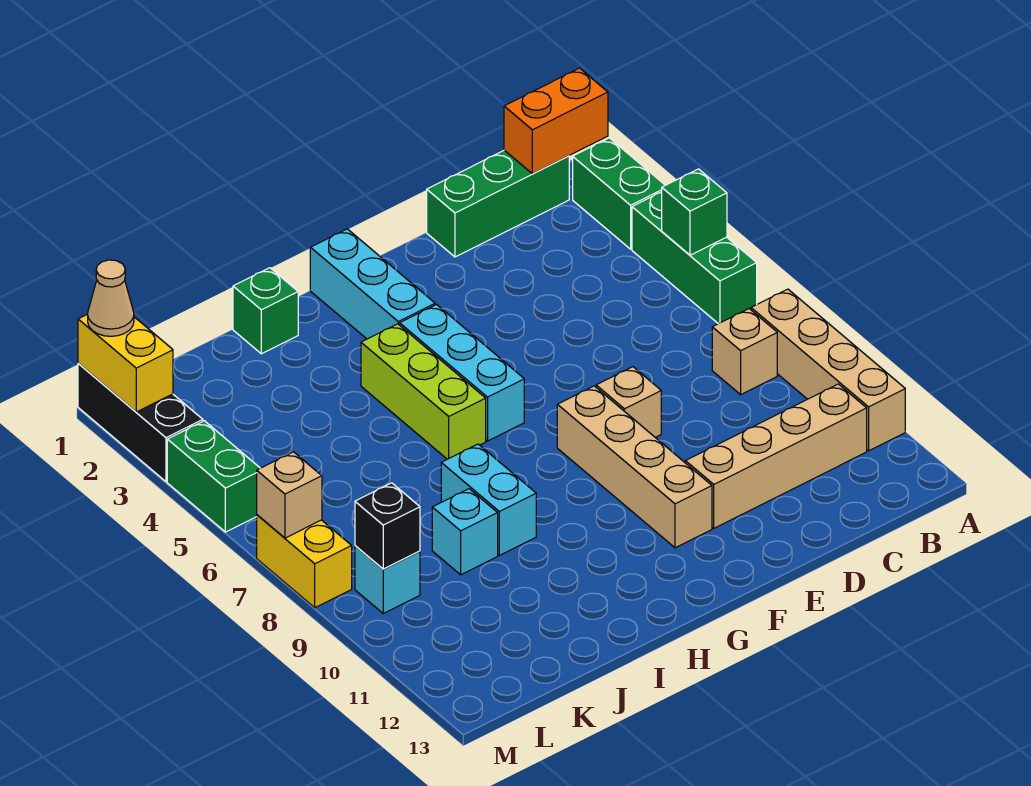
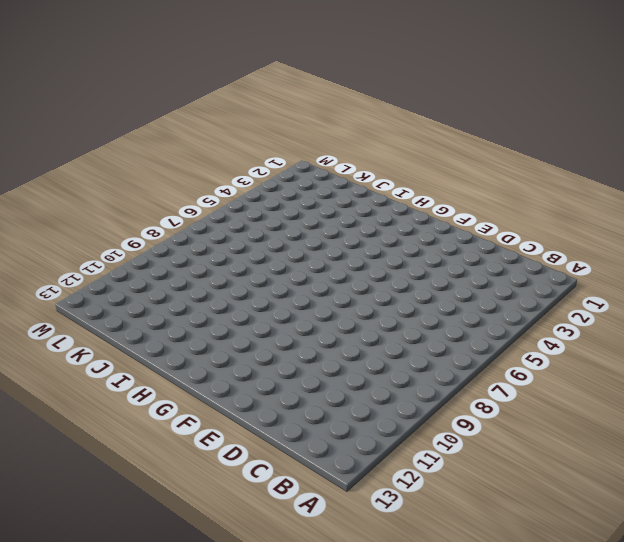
none -> green 1x2 brick [573,138,665,249]
none -> green 1x3 brick [632,192,757,324]
none -> tan 1x4 brick [751,289,905,451]

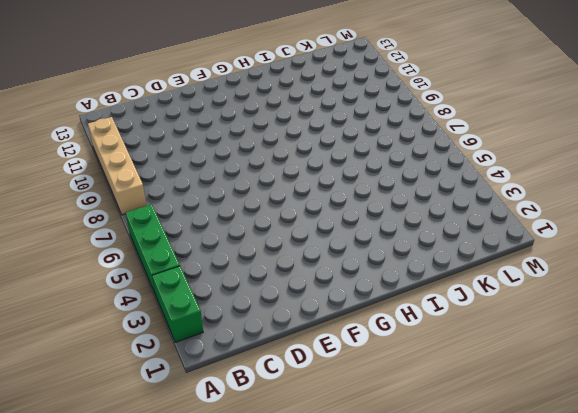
none -> green 1x3 brick [427,150,569,257]
none -> tan 1x1 brick [712,309,777,394]
none -> tan 1x4 brick [685,384,867,528]

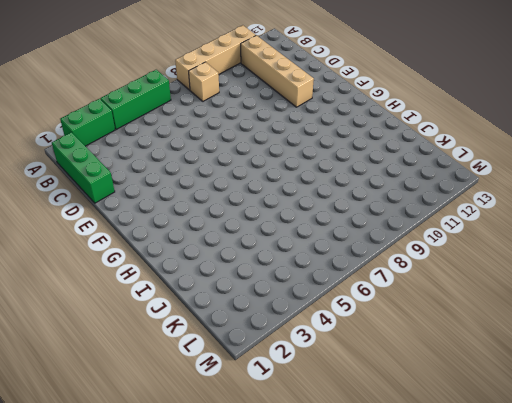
none -> tan 1x1 brick [596,367,661,437]
none -> tan 1x4 brick [557,386,712,548]
none -> cyan 1x3 brick [310,229,435,339]

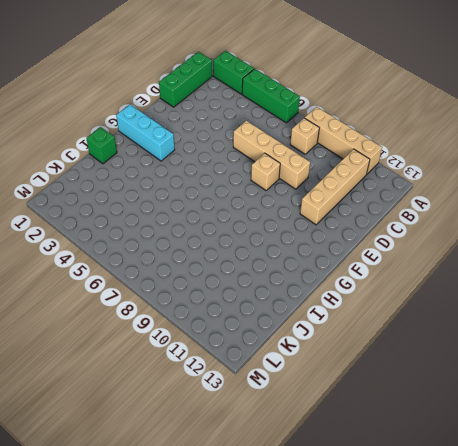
tan 1x4 brick [233,121,310,189] -> tan 1x4 brick moved to [557,386,712,548]
none -> cyan 1x3 brick [400,305,524,441]
none -> lime 1x3 brick [361,324,486,459]
none -> cyan 1x2 brick [441,444,536,555]

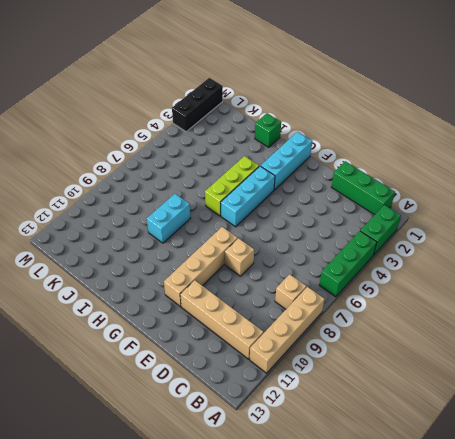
none -> cyan 1x1 brick [432,489,498,575]
none -> cyan 1x1 brick [355,546,420,613]
none -> green 1x2 brick [167,421,260,532]

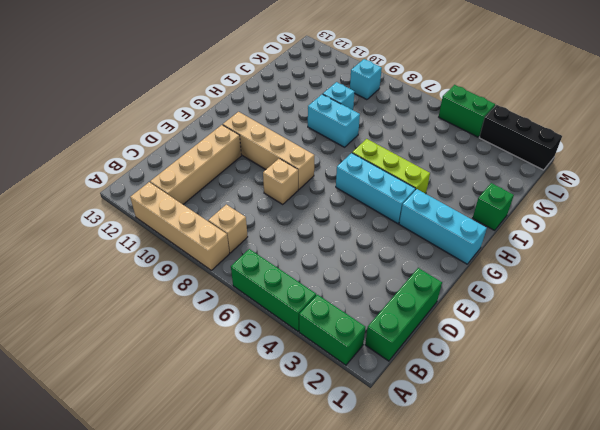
none -> yellow 1x2 brick [257,515,352,608]
none -> orange 1x2 brick [504,68,608,174]
none -> green 1x1 brick [662,169,727,255]

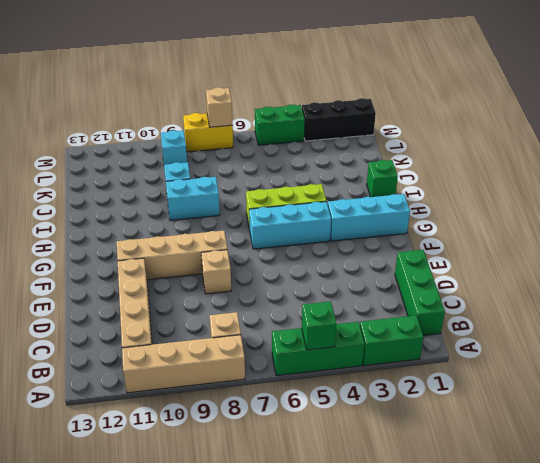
none -> orange 1x2 brick [504,68,608,174]
none -> black 1x1 brick [355,483,420,569]
none -> yellow 1x2 brick [78,314,173,412]

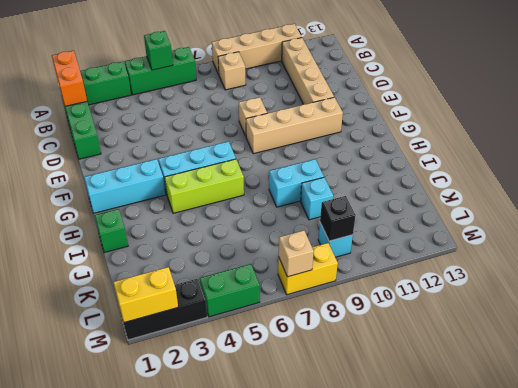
none -> tan 1x1 cone [88,260,134,336]

